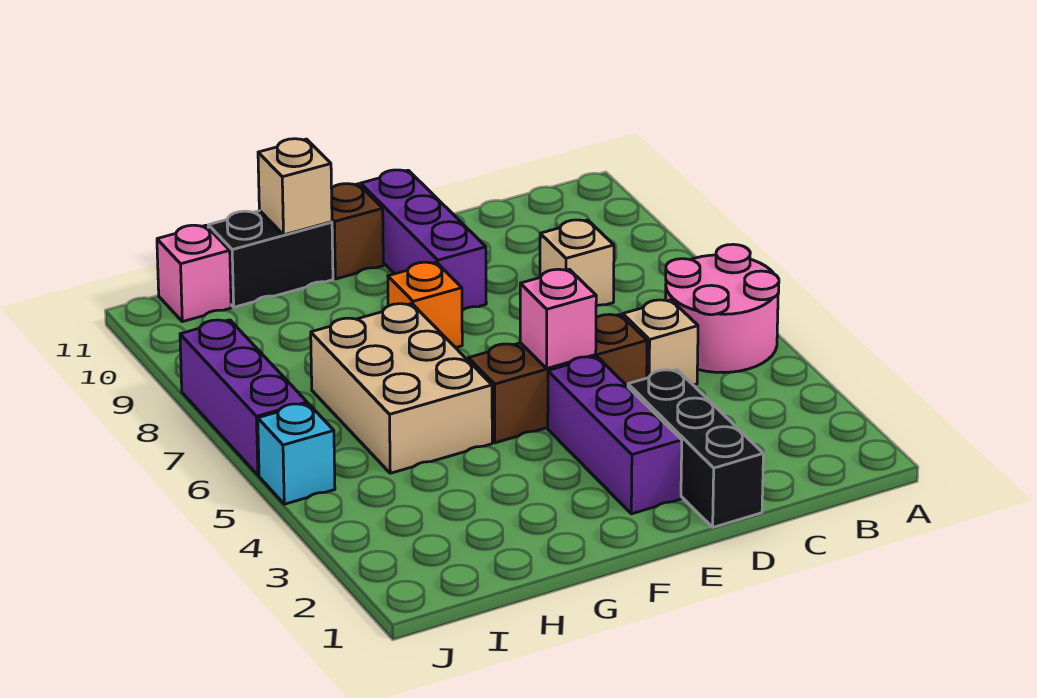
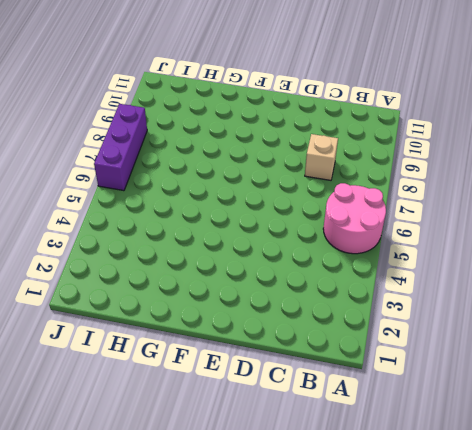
none -> tan 1x1 brick [623,300,698,385]
none -> black 1x3 brick [628,370,763,527]
none -> brown 1x3 brick [468,314,647,443]

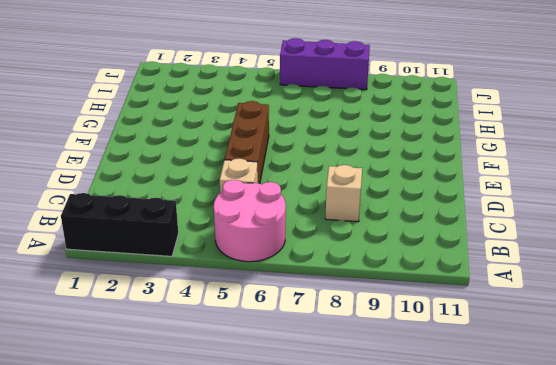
black 1x3 brick [61,193,178,256] -> black 1x3 brick moved to [628,370,763,527]
none -> purple 1x3 brick [548,357,682,514]
none -> purple 1x3 brick [361,170,486,310]
none -> orange 1x1 brick [388,262,462,348]

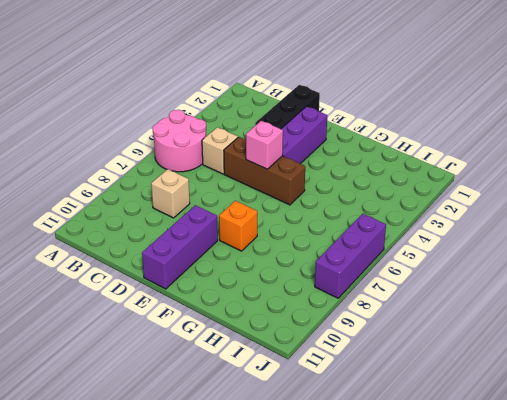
none -> brown 1x1 brick [332,184,383,279]
none -> tan 2x3 brick [311,304,492,473]
none -> black 1x2 brick [208,211,333,307]

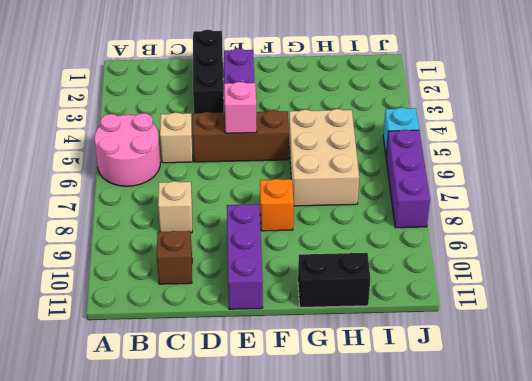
brown 1x1 brick [157,231,192,284] -> brown 1x1 brick moved to [332,184,383,279]
none -> pink 1x1 brick [157,225,231,322]
none -> tan 1x1 brick [258,139,332,235]

